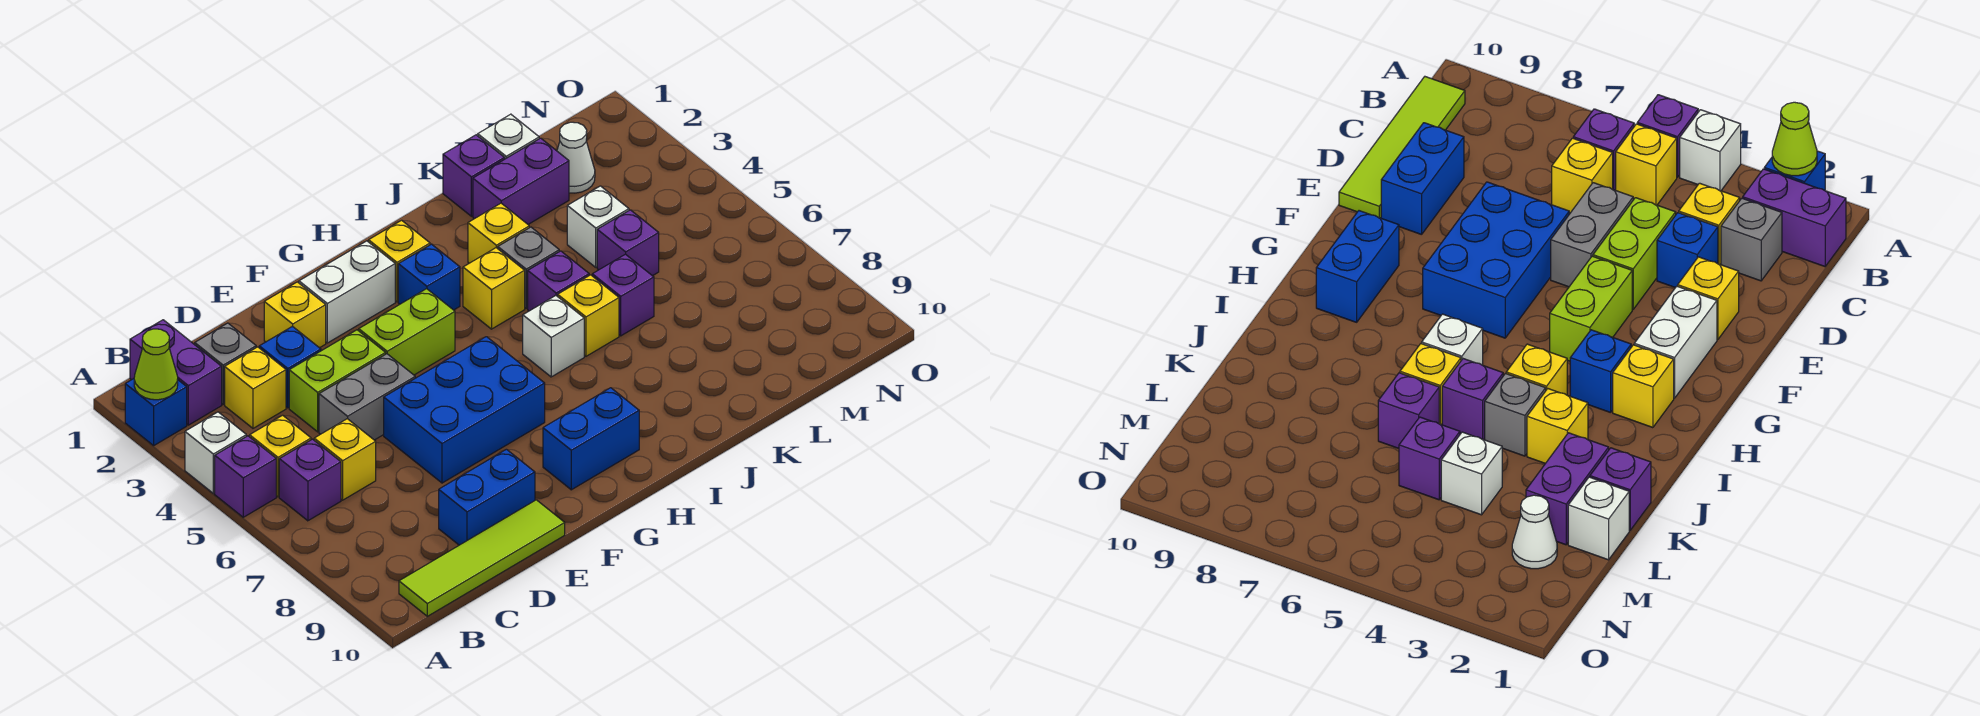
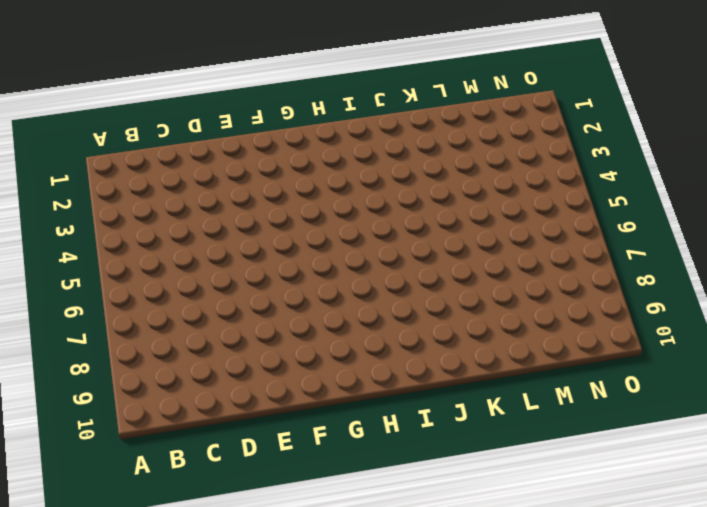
none -> blue 1x1 brick [125,379,187,446]
none -> white 1x1 brick [185,412,246,493]
none -> purple 1x1 brick [215,436,276,517]
none -> purple 1x2 brick [130,320,222,425]

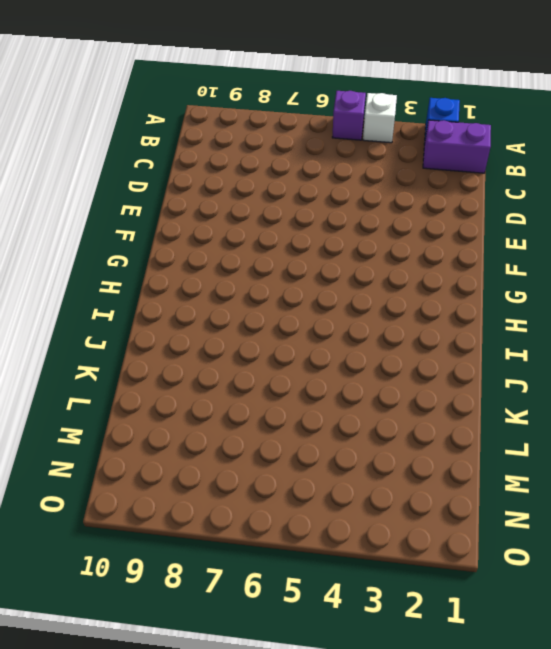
none -> yellow 1x1 brick [250,415,311,497]
none -> purple 1x1 brick [279,439,341,521]
none -> lime 1x4 tile [399,500,565,616]
none -> grey 1x1 brick [195,323,256,404]

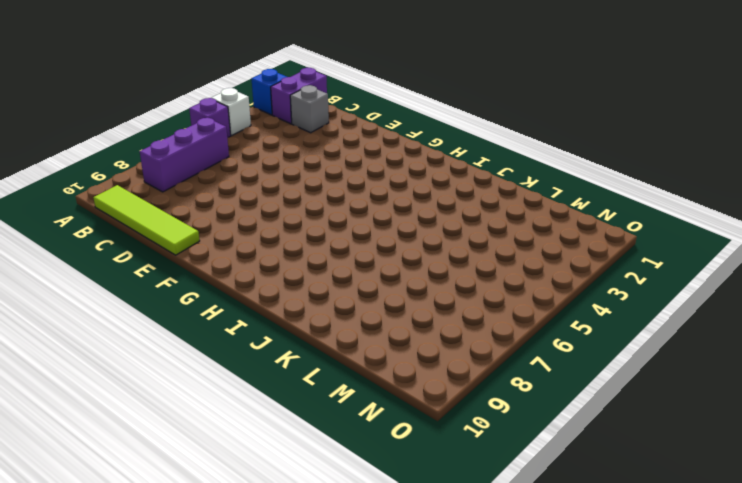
purple 1x3 brick [140,118,229,192] -> purple 1x1 brick [279,439,341,521]
none -> yellow 1x1 brick [250,415,311,497]
none -> yellow 1x1 brick [225,347,286,428]
none -> yellow 1x1 brick [314,419,376,500]
none -> blue 1x1 brick [259,326,321,408]

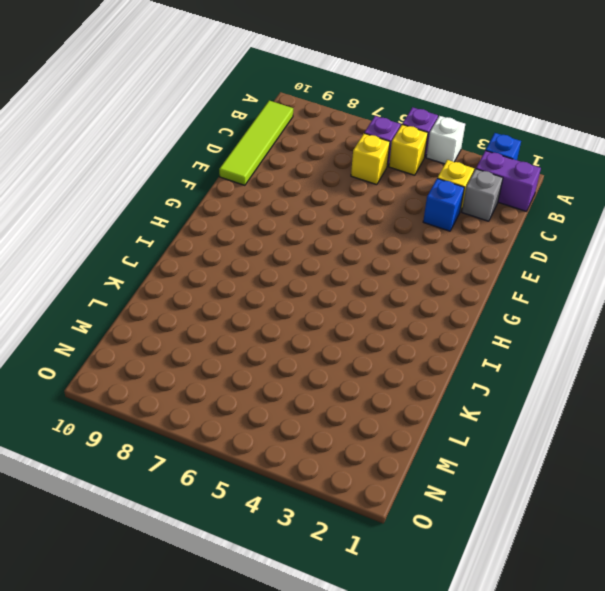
none -> lime 1x2 brick [289,330,386,432]
none -> grey 1x2 brick [319,354,415,440]
none -> blue 1x2 brick [439,449,535,545]
none -> yellow 1x1 brick [264,282,326,348]

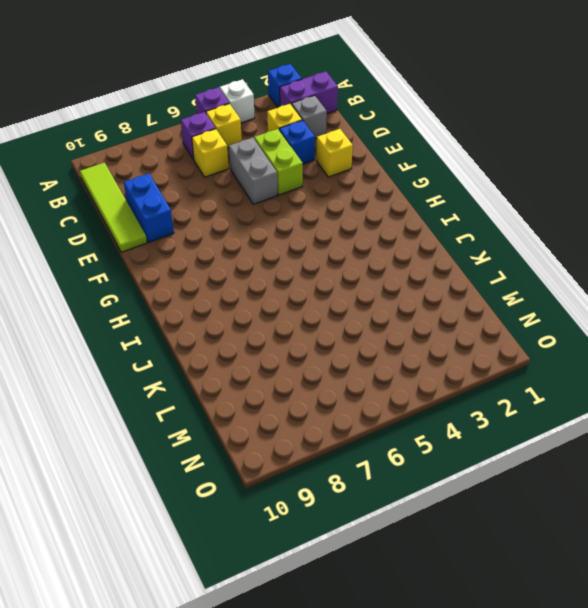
none -> blue 2x3 brick [384,337,545,483]
none -> white 1x2 brick [299,241,395,343]
none -> lime 1x2 brick [359,289,455,375]
none -> blue 1x2 brick [543,388,639,490]

